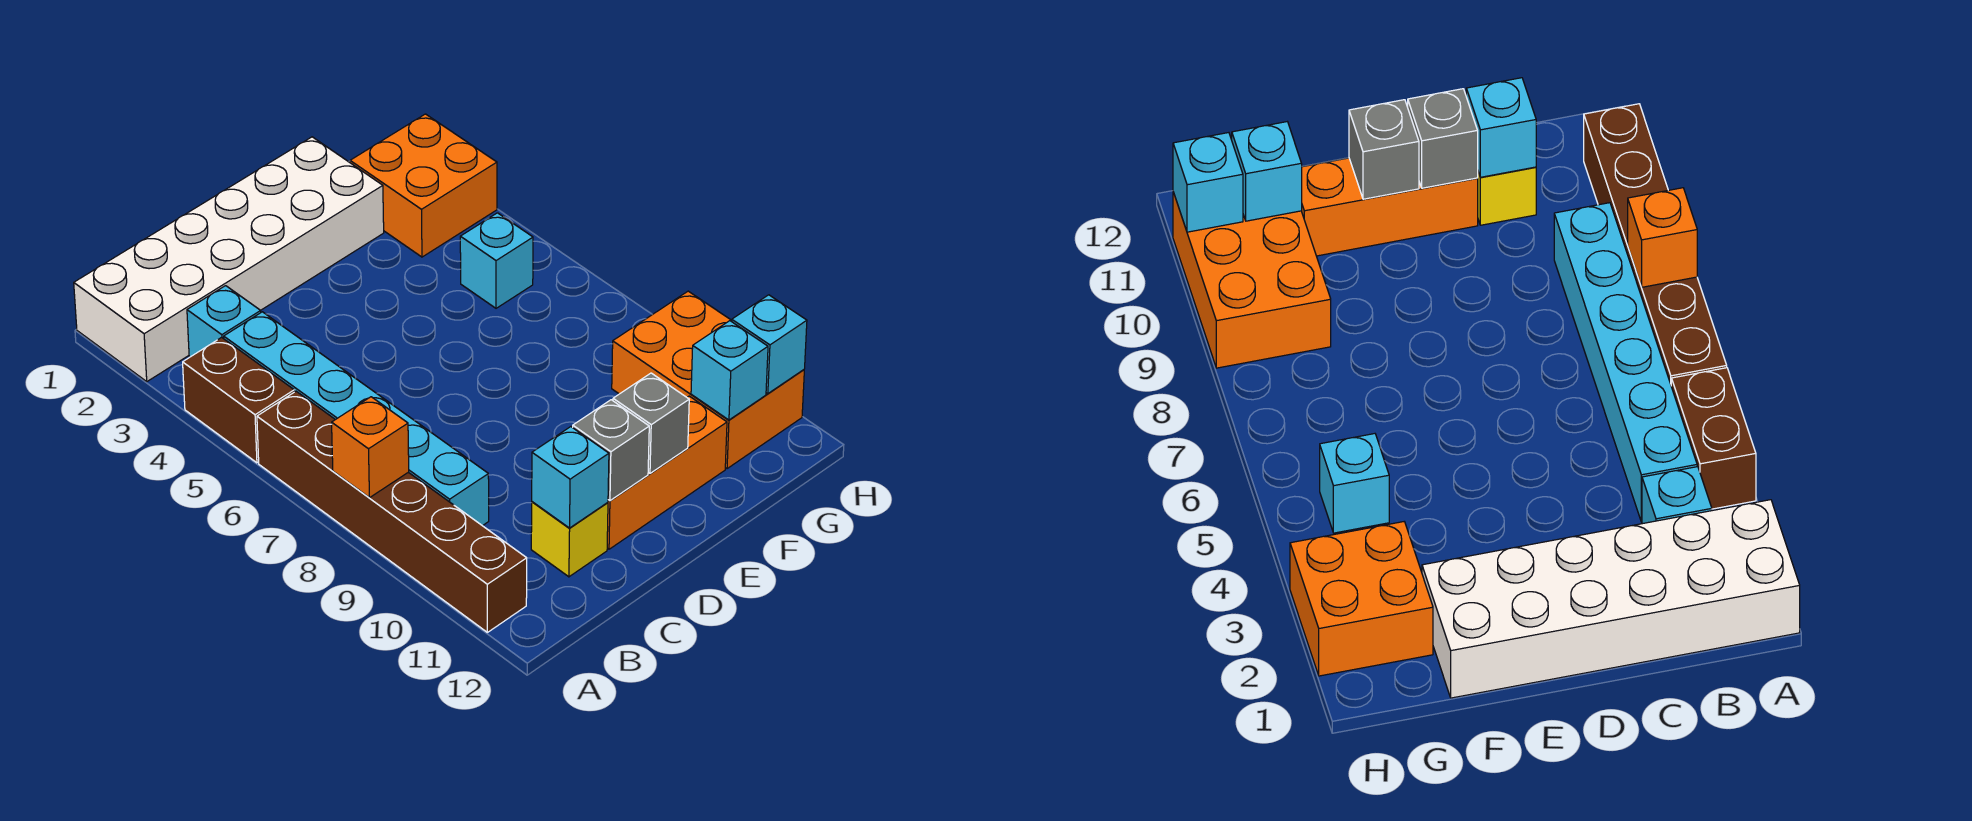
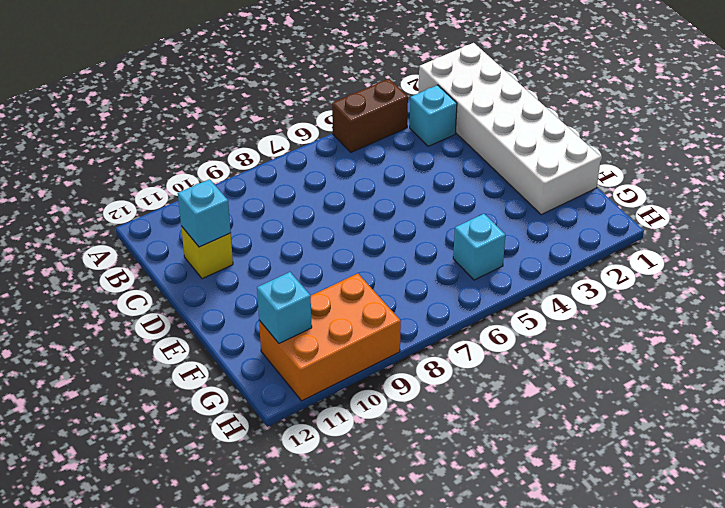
none -> brown 1x6 brick [257,391,527,632]
none -> cyan 1x6 brick [224,312,489,526]
none -> orange 1x3 brick [607,396,727,549]

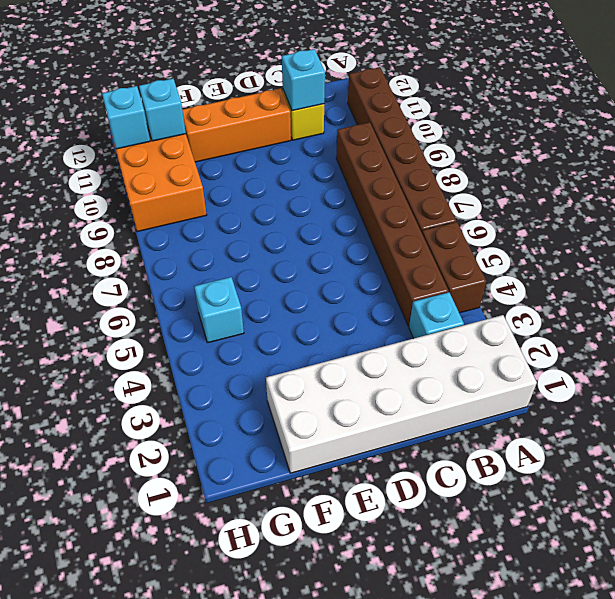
brown 1x6 brick [336,122,449,326] -> cyan 1x6 brick [224,312,489,526]
none -> orange 2x2 brick [350,114,497,257]
none -> orange 1x1 brick [332,397,409,498]
none -> grey 1x1 brick [573,400,649,501]

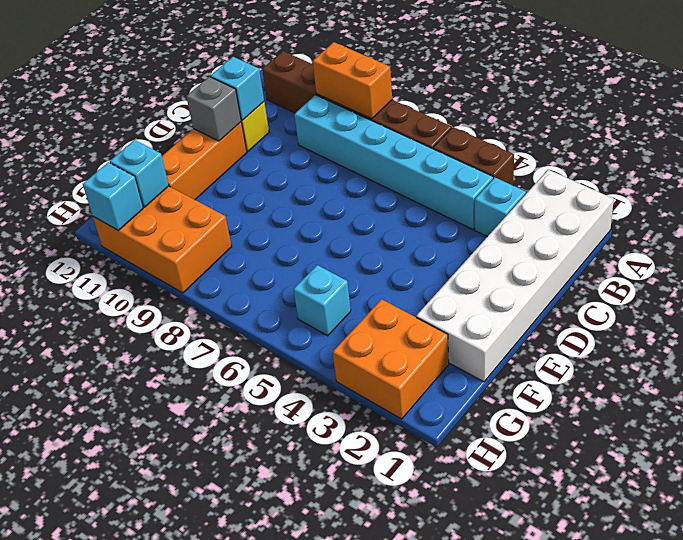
orange 1x2 brick [313,42,392,119] -> orange 1x1 brick [332,397,409,498]
none -> grey 1x1 brick [613,373,689,473]

